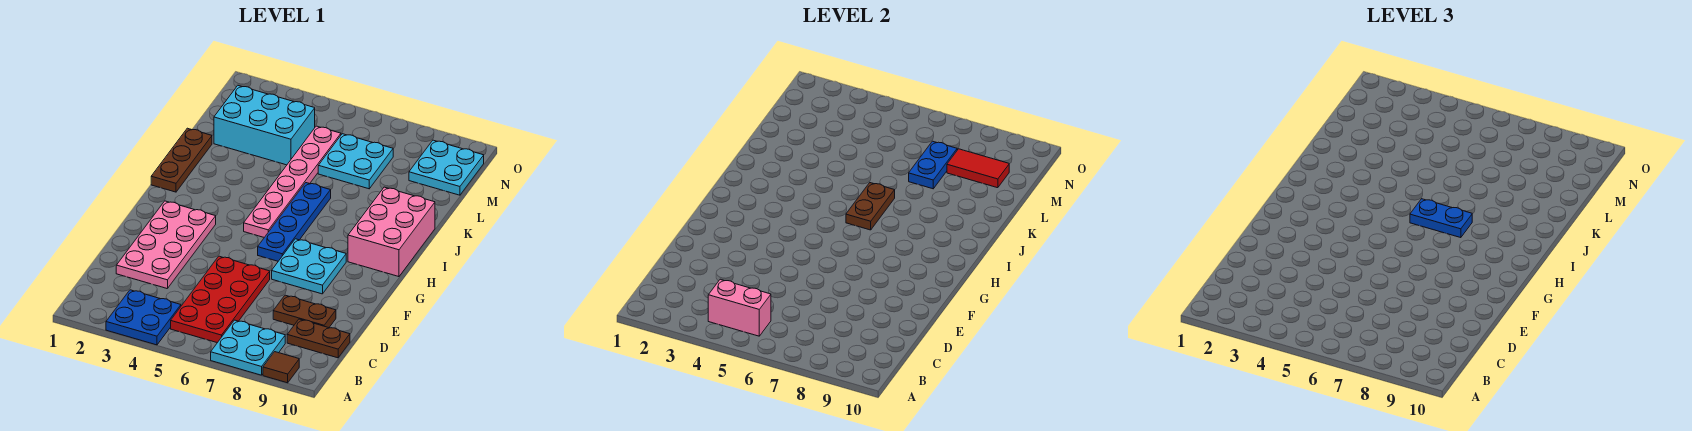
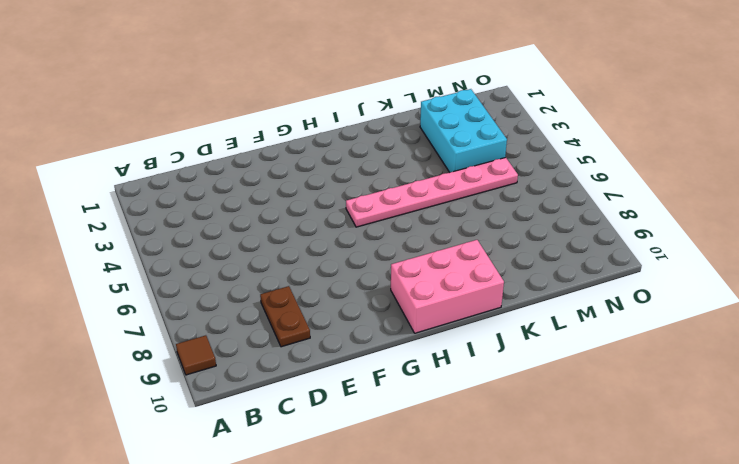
none -> blue 2x2 plate [106,290,181,345]
none -> cyan 2x2 plate [211,320,285,375]
none -> red 2x4 plate [171,256,270,343]

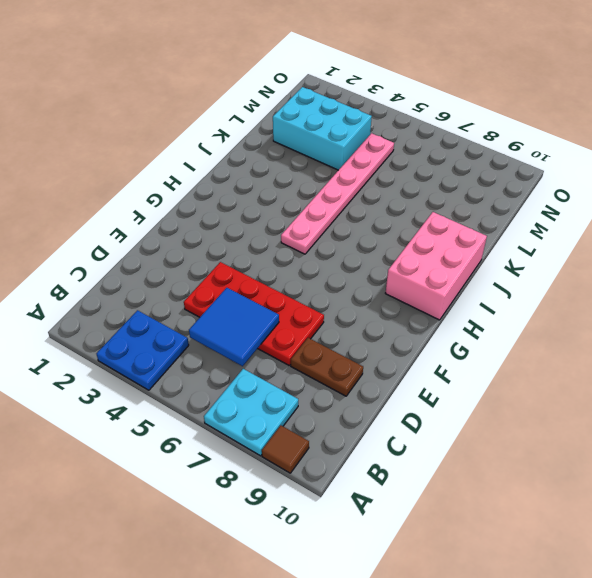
blue 2x2 tile [189,288,279,366] -> none
red 2x4 plate [184,262,324,365] -> red 2x4 plate turned to [171,256,270,343]
none -> brown 1x2 plate [287,319,350,358]
none -> pink 2x4 plate [116,201,216,289]
none -> cyan 2x2 plate [272,239,346,294]

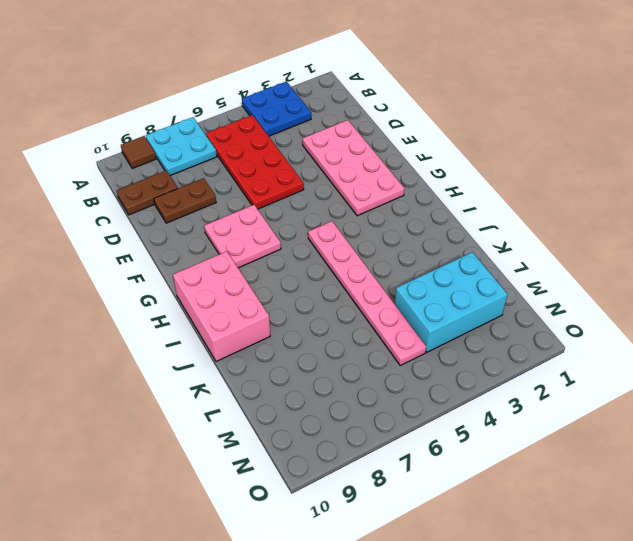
pink 2x2 plate [204,205,281,268] -> cyan 2x2 plate [272,239,346,294]
none -> blue 1x4 plate [258,183,331,261]
none -> brown 1x3 plate [151,128,212,192]
none -> cyan 2x2 plate [318,134,393,189]

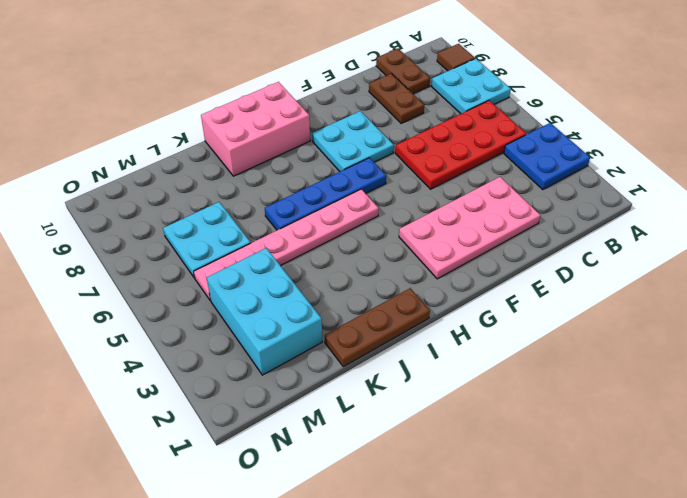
none -> cyan 2x2 plate [409,140,484,195]
none -> pink 1x2 brick [708,279,771,336]
none -> brown 1x2 plate [846,183,895,230]

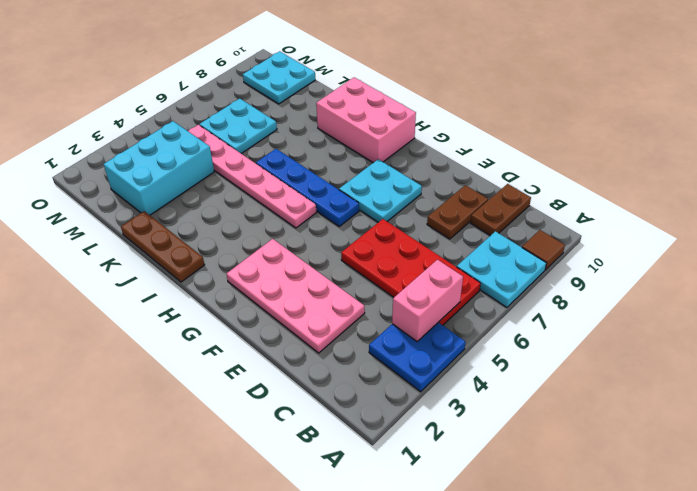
none -> brown 1x2 plate [846,183,895,230]
none -> blue 1x2 plate [909,141,957,189]
none -> red 1x2 tile [947,149,1009,188]

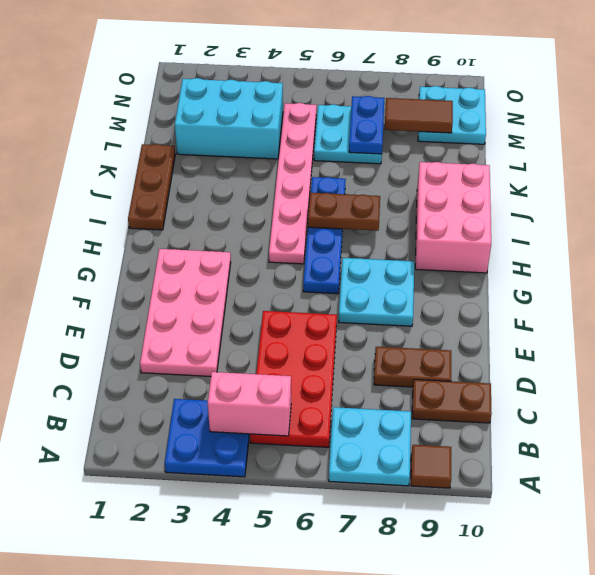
brown 1x2 plate [308,193,380,231] -> brown 1x2 plate turned to [846,183,895,230]
brown 1x2 tile [385,98,453,133] -> red 1x2 tile [947,149,1009,188]
none -> blue 1x2 plate [1410,199,1472,238]

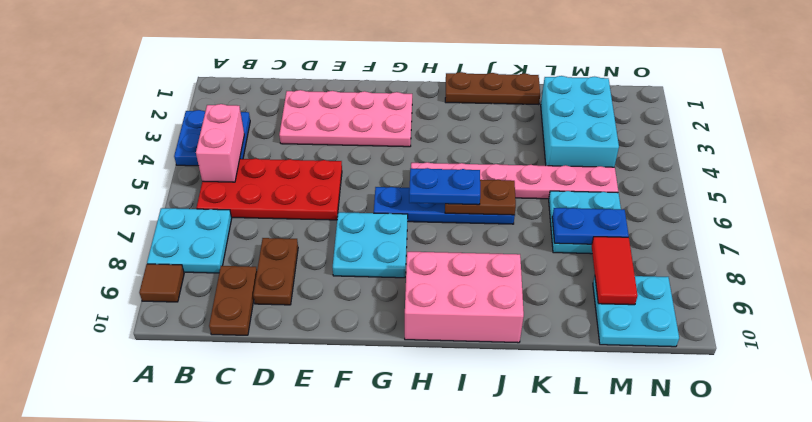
blue 1x2 plate [409,168,480,205] -> blue 1x2 plate turned to [1410,199,1472,238]

